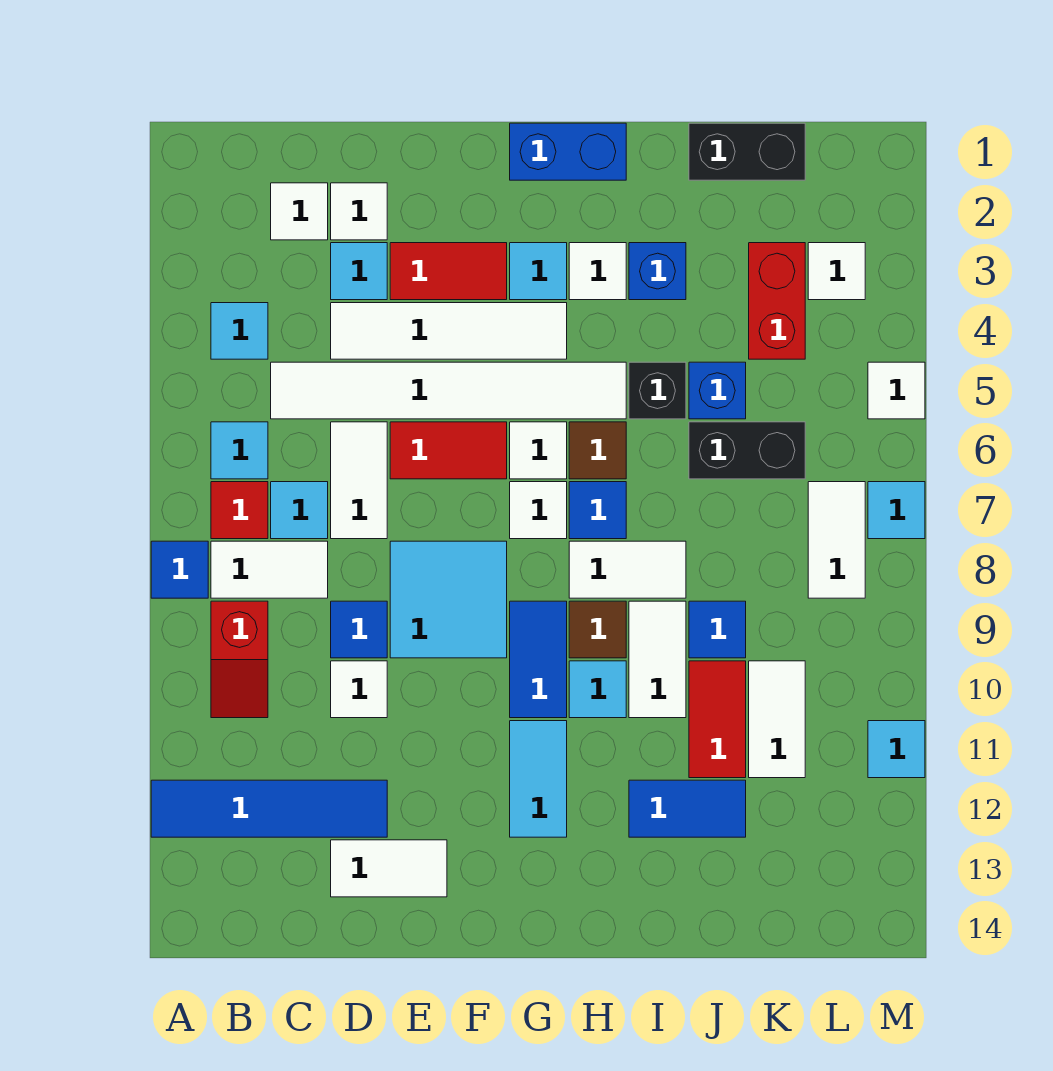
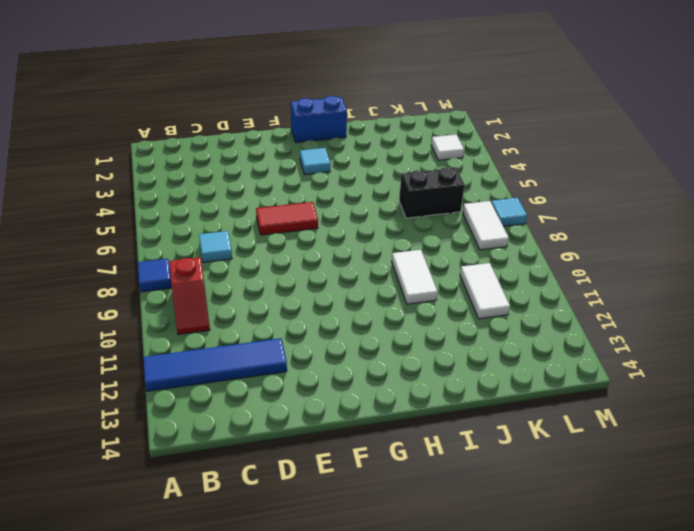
none -> cyan 1x1 tile [211,303,268,359]
none -> cyan 1x1 tile [211,422,268,479]
none -> red 1x1 tile [211,482,268,539]
none -> white 1x2 tile [211,541,328,598]

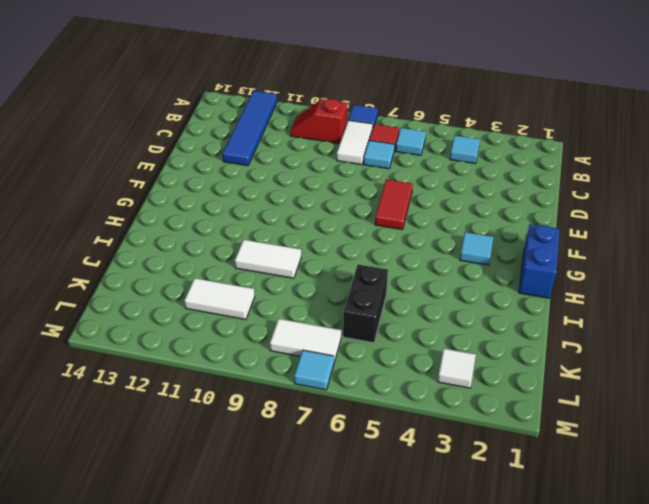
none -> white 1x1 tile [271,183,328,240]
none -> white 1x6 tile [271,362,626,419]
none -> white 1x1 tile [331,183,387,240]
none -> cyan 1x1 tile [331,243,387,300]

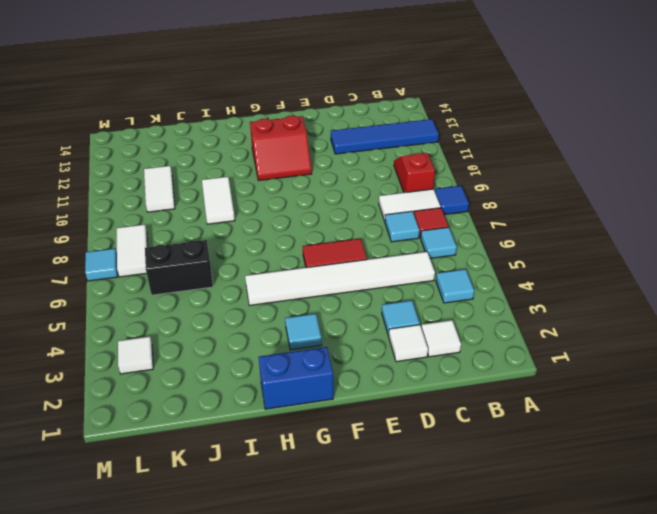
red 2x2 slope [250,116,312,180] -> cyan 1x2 tile [510,721,567,837]
none -> white 1x4 tile [331,303,567,359]
none -> white 1x2 tile [331,422,387,539]
none -> blue 1x1 tile [331,601,387,658]
none -> white 1x1 tile [331,661,387,718]

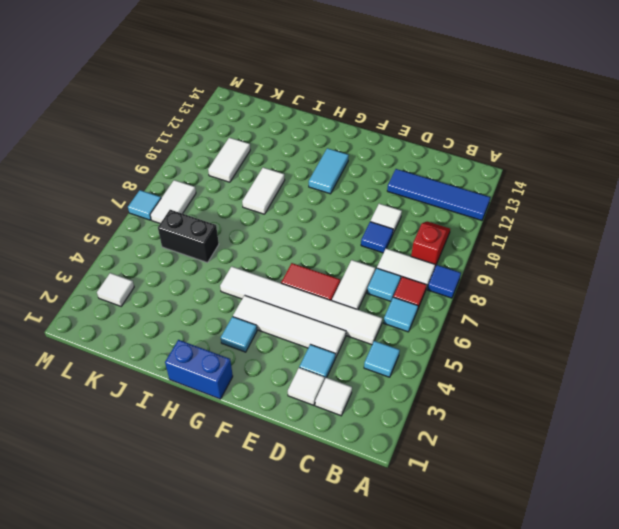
none -> white 1x2 tile [331,840,447,897]
none -> red 1x2 tile [390,243,507,300]
none -> cyan 2x2 tile [390,541,507,658]
none -> white 1x1 tile [510,422,567,479]

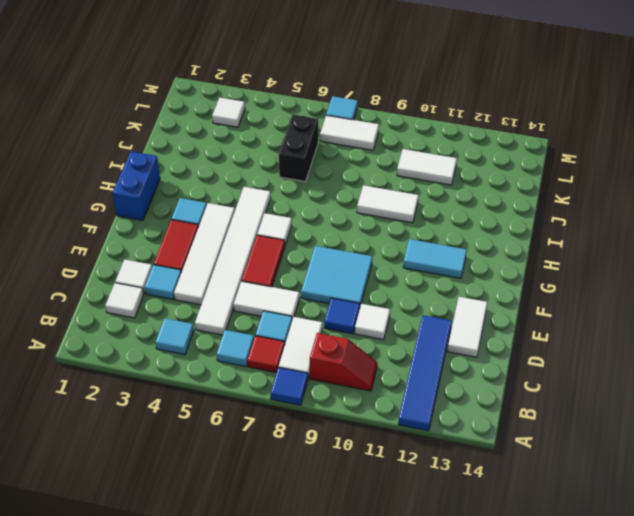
none -> white 1x1 tile [510,482,567,539]
none -> blue 1x2 tile [510,601,567,718]
none -> white 1x1 tile [569,243,626,300]
none -> brown 1x1 tile [569,422,626,479]

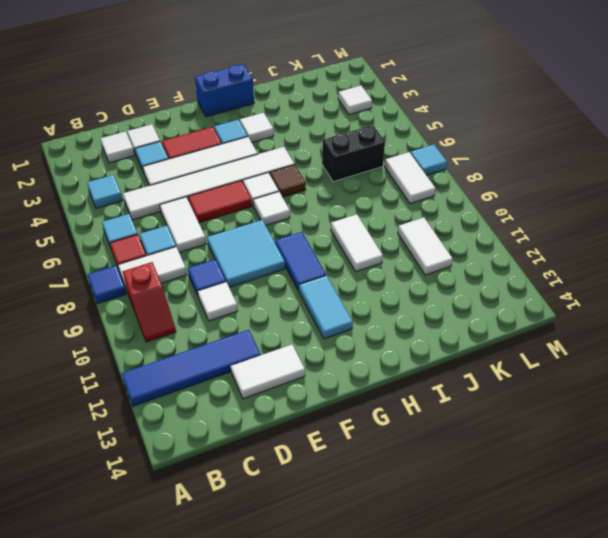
none -> blue 1x1 tile [569,482,626,539]
none -> white 1x2 tile [569,541,686,598]
none -> brown 1x1 tile [569,601,626,658]
none -> cyan 1x1 tile [569,661,626,718]

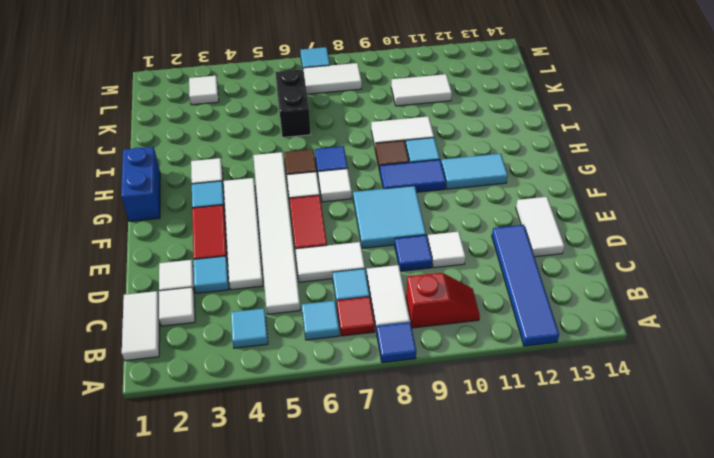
white 1x2 tile [122,291,160,361] -> white 1x2 tile moved to [569,541,686,598]
none -> blue 1x1 brick [629,243,686,300]
none -> black 1x1 brick [629,362,686,419]
none -> blue 1x2 tile [629,780,746,837]
none -> black 1x2 brick [689,123,805,180]

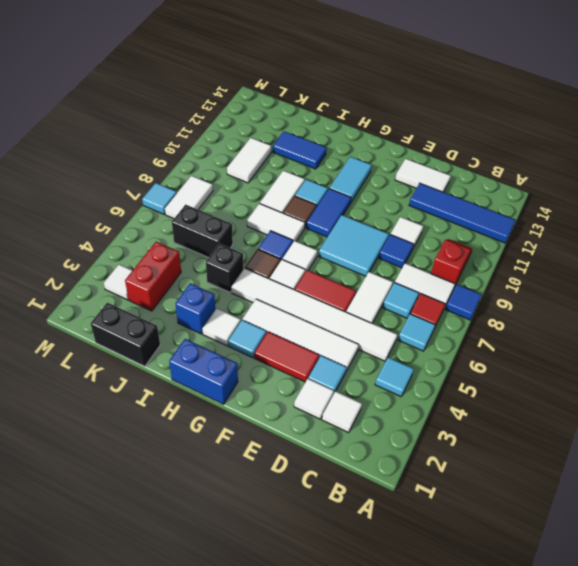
none -> blue 1x1 brick [689,362,746,419]
none -> blue 1x1 tile [689,601,746,658]
none -> red 1x2 tile [689,661,746,778]
none -> white 1x1 tile [868,362,925,419]

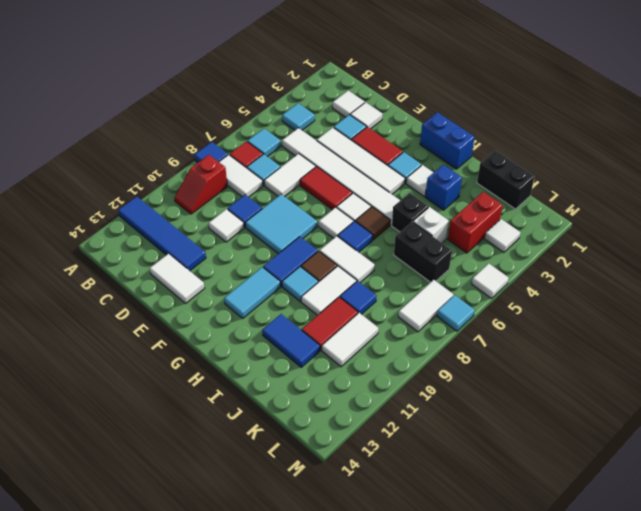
white 1x1 brick [413,207,449,243] -> blue 1x1 brick [689,362,746,419]
none -> cyan 1x1 tile [868,721,925,778]

